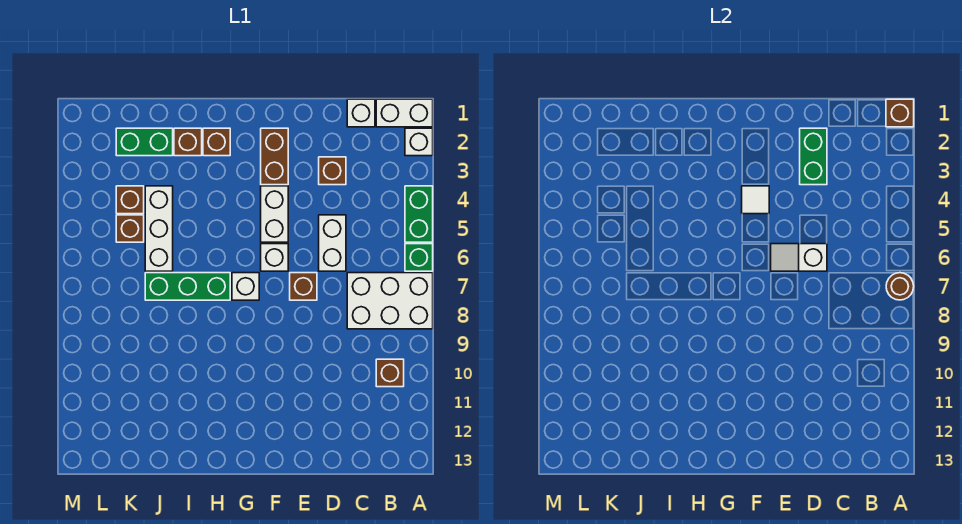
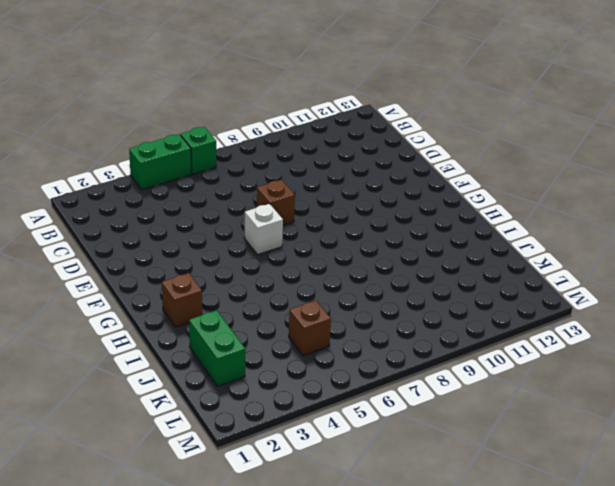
none -> white 1x2 brick [376,99,433,127]
none -> white 1x1 brick [405,128,433,156]
none -> white 2x3 brick [347,273,433,329]

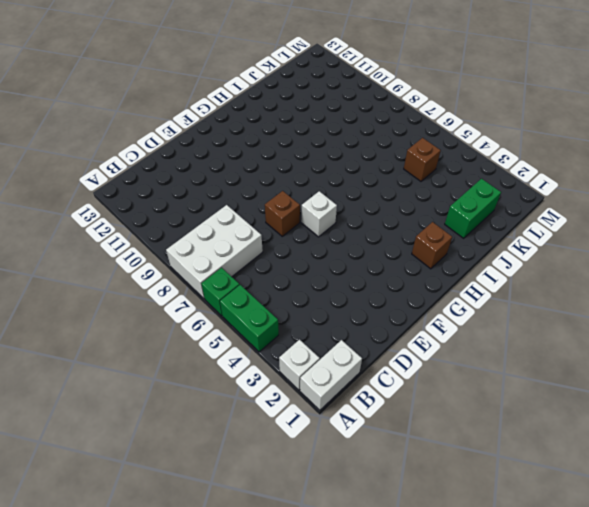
none -> brown 1x1 brick [376,359,404,387]
none -> white 1x1 brick [347,99,375,127]
none -> brown 1x1 brick [319,157,346,185]

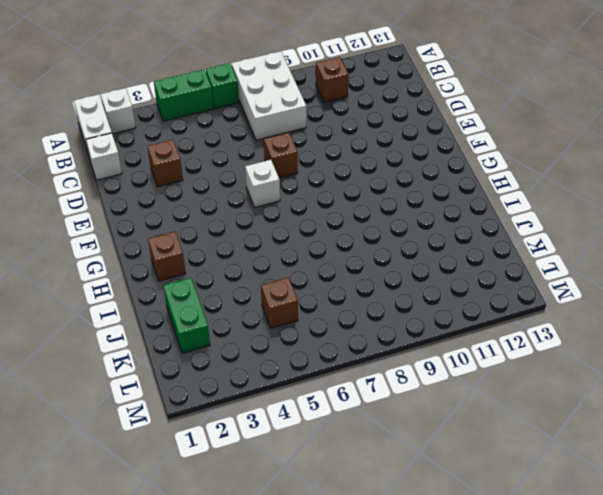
none -> white 1x2 brick [319,215,346,271]
none -> brown 1x2 brick [261,128,288,185]
none -> white 1x2 brick [261,186,288,242]

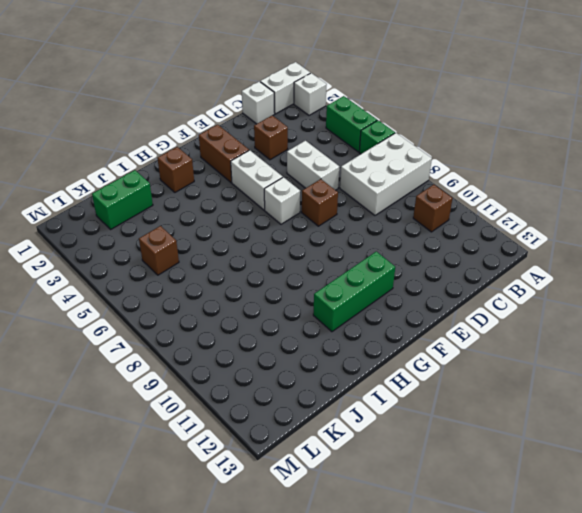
green 1x3 brick [313,252,395,332] -> green 1x3 brick moved to [145,273,230,300]
none -> white 1x1 brick [232,273,259,300]
none -> brown 1x1 brick [174,128,202,156]
none -> white 1x3 brick [145,186,173,271]

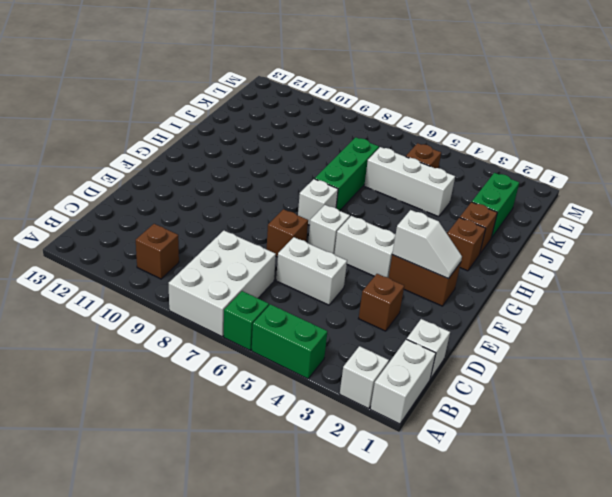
white 1x2 slope [392,210,462,279] -> white 1x2 slope turned to [771,244,827,271]
none -> brown 1x1 brick [116,186,144,214]
none -> brown 1x1 brick [886,99,914,127]
none -> brown 1x1 round brick [886,273,914,300]

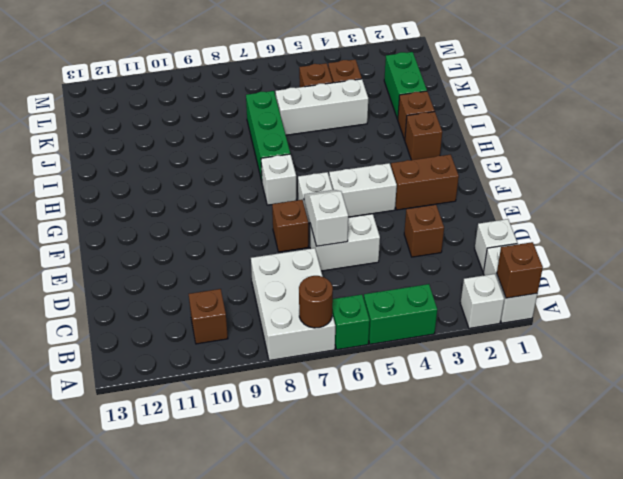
none -> green 1x2 brick [800,128,827,185]
none -> white 1x1 tile [742,186,769,214]

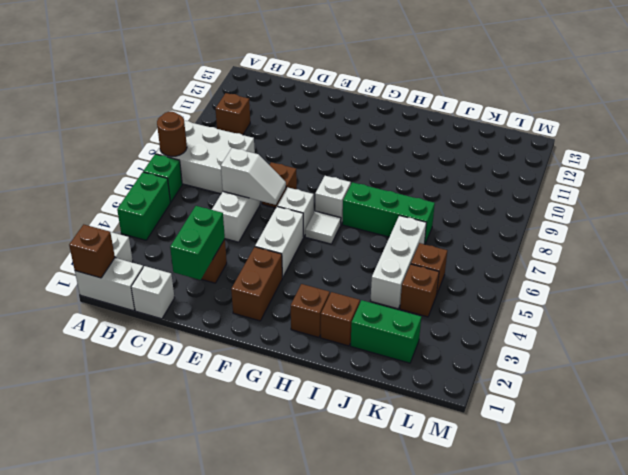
white 1x1 tile [305,211,341,244] -> white 1x1 tile moved to [742,186,769,214]

